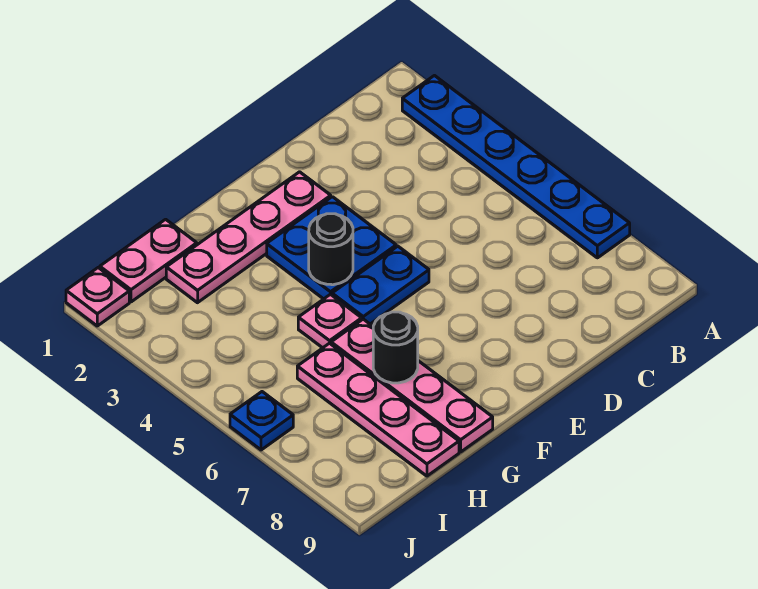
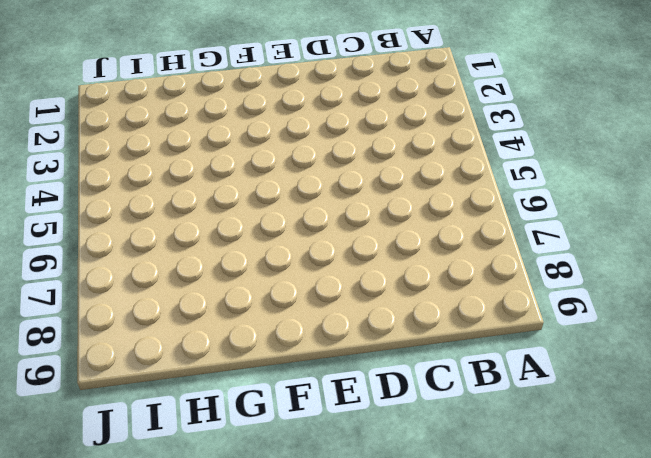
none -> blue 1x6 plate [402,76,630,258]
none -> pink 1x4 plate [166,172,331,303]
none -> blue 2x2 plate [267,197,396,299]

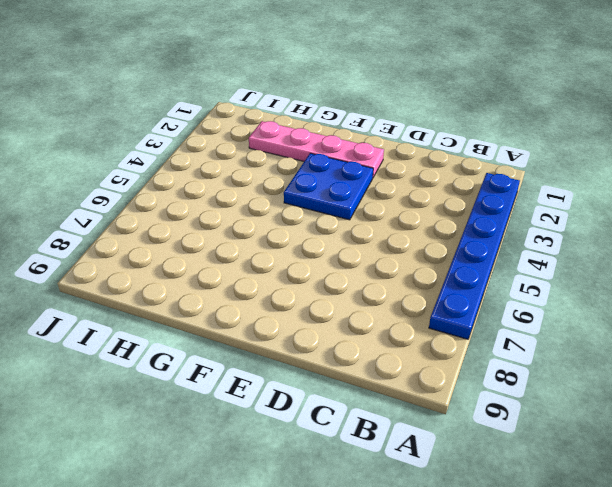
none -> blue 1x2 plate [332,246,429,324]
none -> pink 1x1 plate [298,294,362,348]
none -> pink 1x4 plate [331,319,493,452]

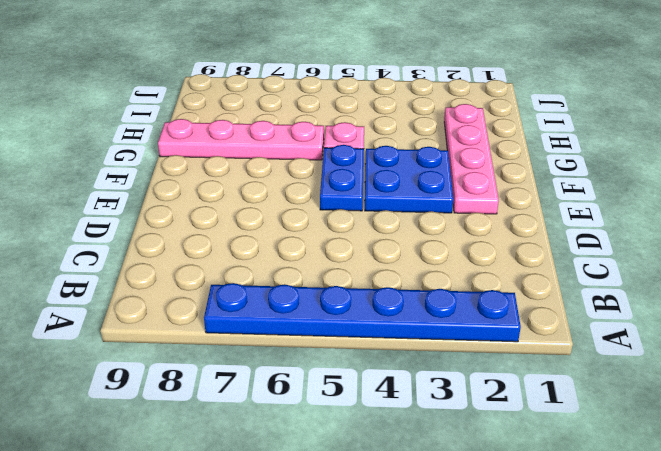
none -> pink 1x2 plate [100,219,197,302]
none -> pink 1x4 plate [297,343,459,476]
none -> pink 1x1 plate [66,268,129,326]

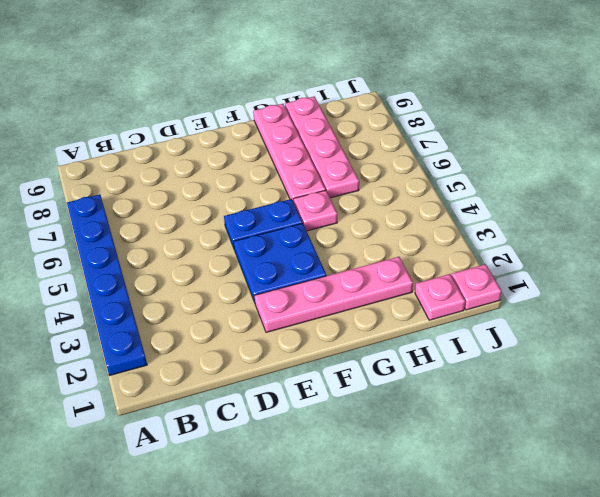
pink 1x1 plate [415,274,465,320] -> pink 1x2 plate [100,219,197,302]
none -> blue 1x1 plate [230,392,293,450]
none -> black 1x1 round brick [309,214,353,285]
none -> black 1x1 round brick [373,312,418,383]

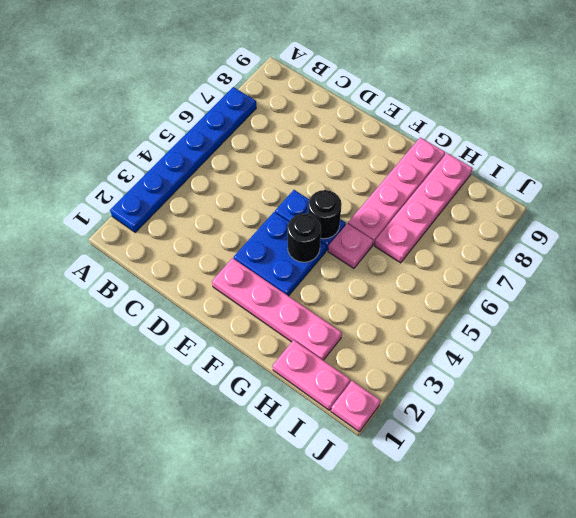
black 1x1 round brick [308,190,342,239] -> black 1x1 round brick moved to [373,312,418,383]
none -> blue 1x1 plate [230,392,293,450]

